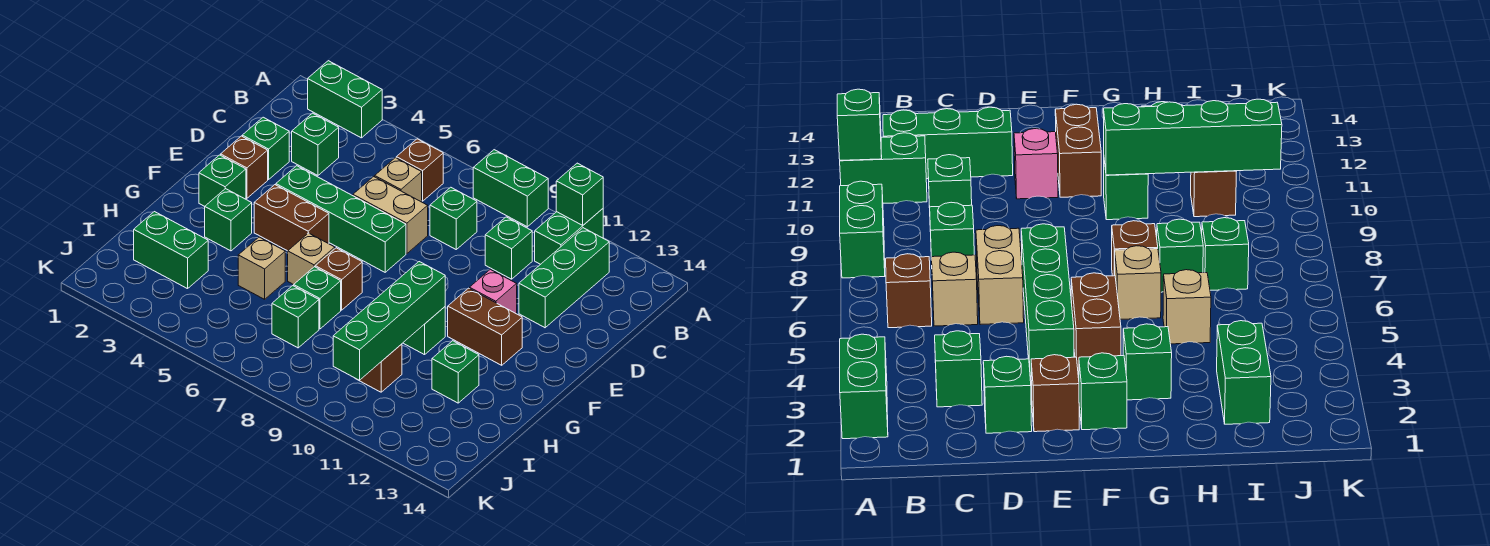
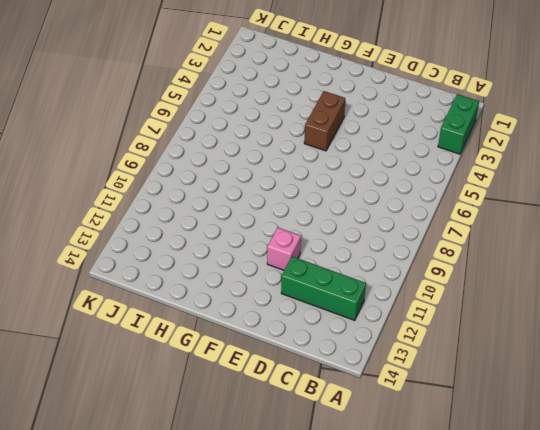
none -> green 1x2 brick [473,150,548,227]
none -> green 1x2 brick [535,209,603,264]
none -> brown 1x1 brick [396,139,443,201]

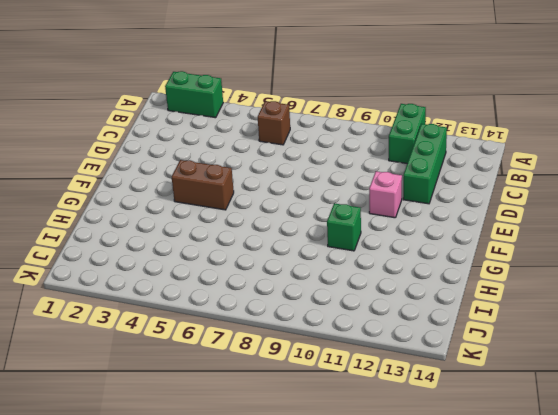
none -> green 1x2 brick [473,150,548,227]
none -> green 1x1 brick [292,113,339,175]
none -> tan 1x1 brick [375,158,422,202]

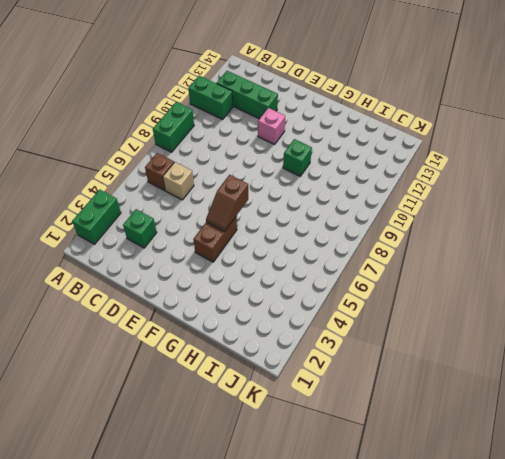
brown 1x2 slope [206,175,248,231] -> none
none -> green 1x1 brick [430,187,477,249]
none -> green 1x1 brick [485,217,532,279]
none -> green 1x1 brick [242,117,289,180]

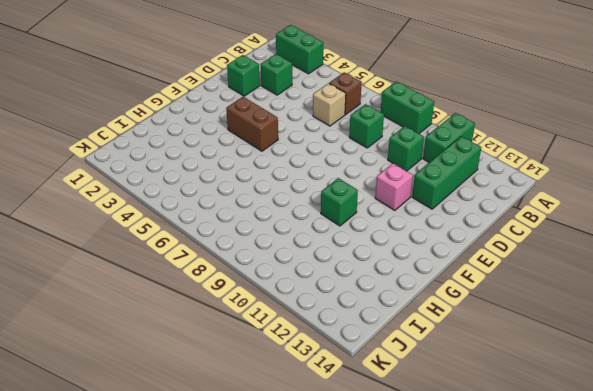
none -> tan 1x2 brick [353,177,428,254]
none -> brown 1x1 brick [221,136,268,198]
none -> green 1x4 brick [276,166,406,272]

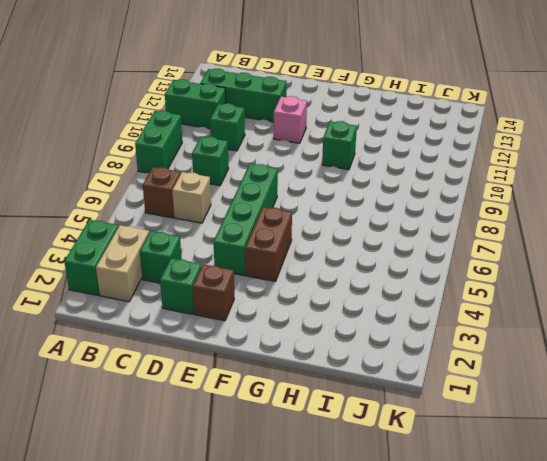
tan 1x2 brick [96,225,149,302] -> tan 1x2 brick moved to [353,177,428,254]
none -> green 1x1 brick [199,155,246,206]
none -> brown 1x2 brick [448,288,522,365]
none -> green 1x1 brick [205,189,252,251]

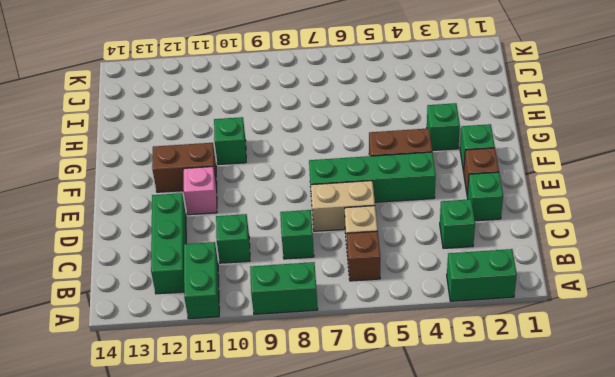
none -> tan 1x1 brick [288,233,335,285]
none -> brown 1x1 brick [315,248,362,310]
none -> tan 1x1 brick [238,237,285,299]

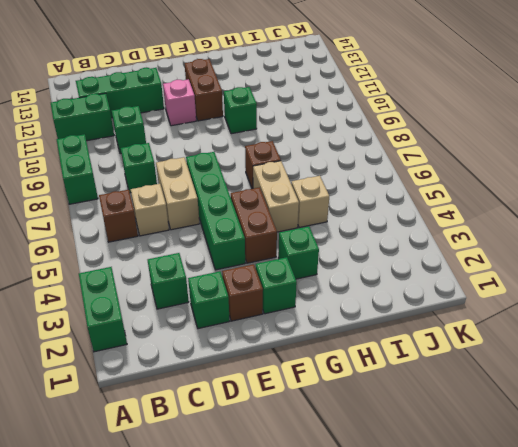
tan 1x2 brick [253,161,299,232] -> tan 1x1 brick [288,233,335,285]
none -> green 1x1 brick [294,267,341,329]
none -> green 1x1 brick [432,341,479,403]
none -> green 1x2 brick [134,212,208,289]

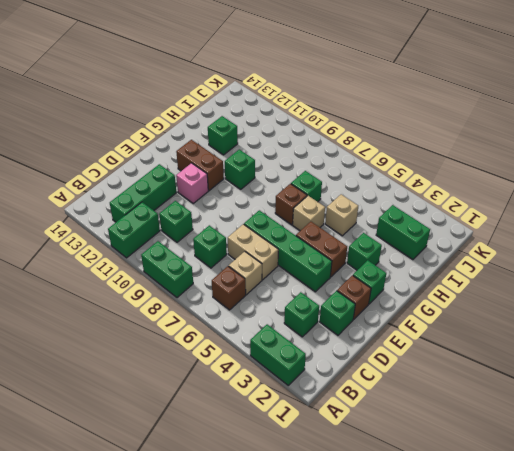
none -> green 1x1 brick [272,286,319,348]
none -> brown 1x1 brick [355,344,402,392]
none -> green 1x1 brick [556,163,603,225]

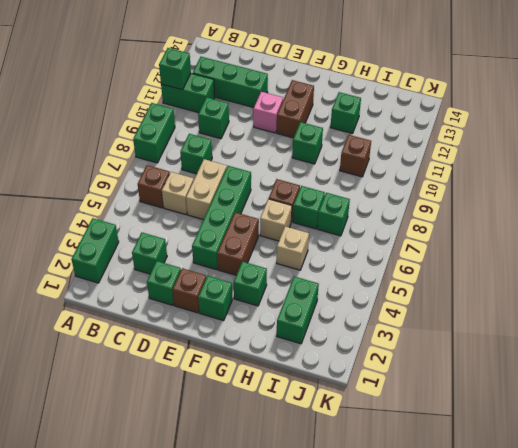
none -> green 1x4 brick [333,262,445,380]

